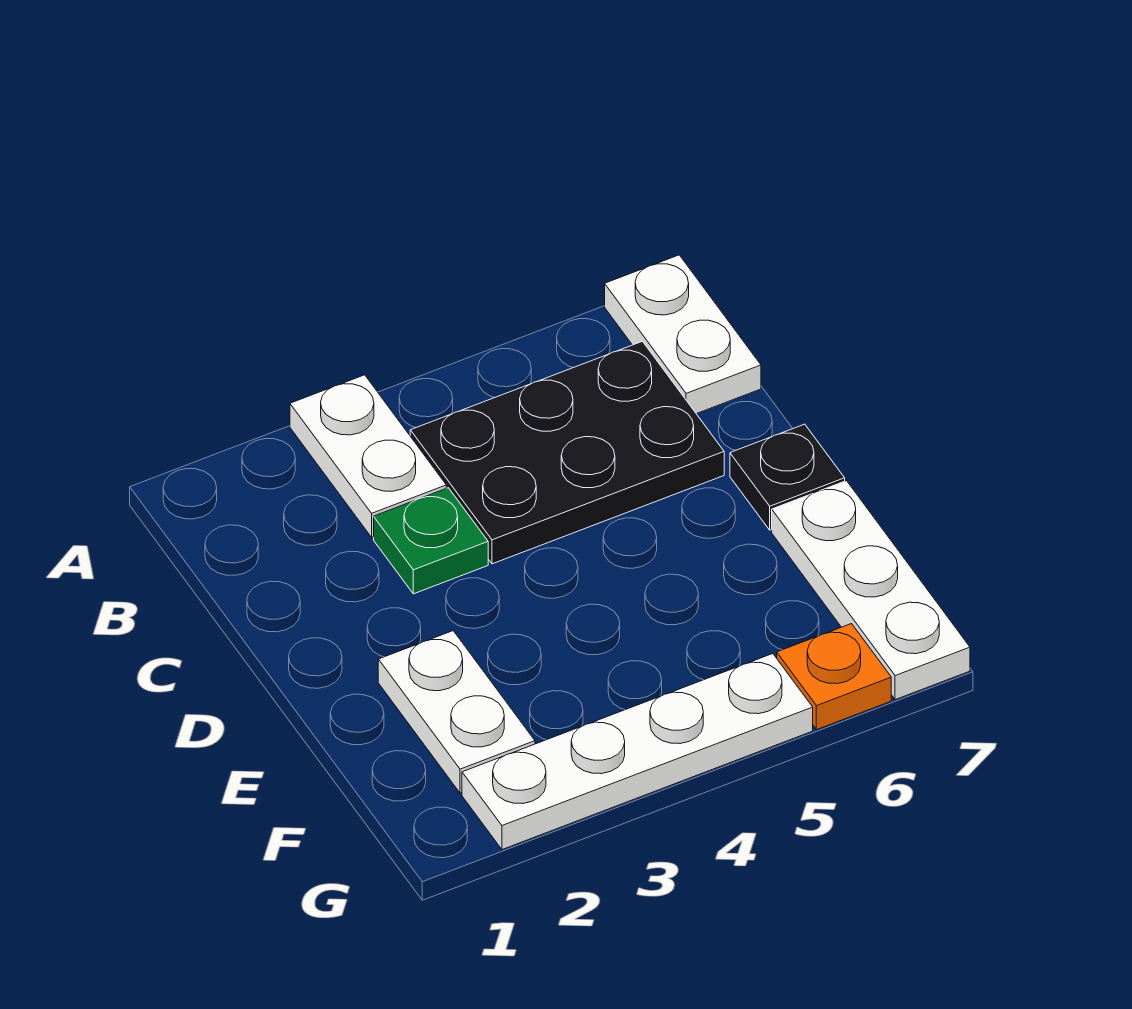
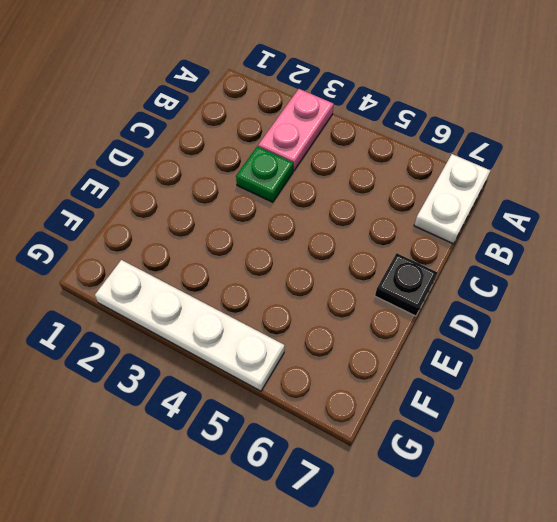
pink 1x2 plate [258,89,334,171] -> white 1x2 plate [290,375,446,537]
none -> black 2x3 plate [410,341,724,564]
none -> white 1x2 plate [378,631,535,793]

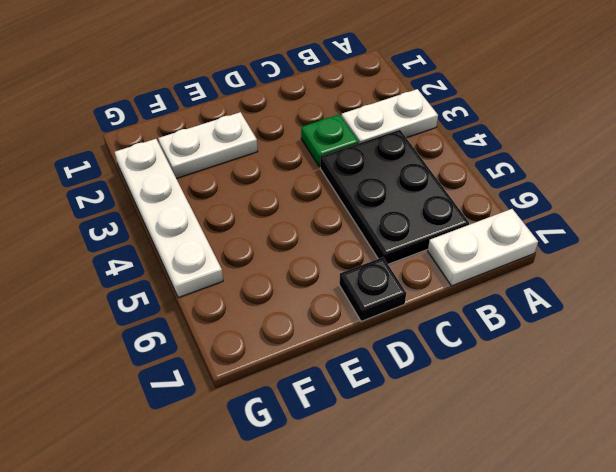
none -> white 1x3 plate [772,481,970,700]
none -> orange 1x1 plate [777,624,891,730]

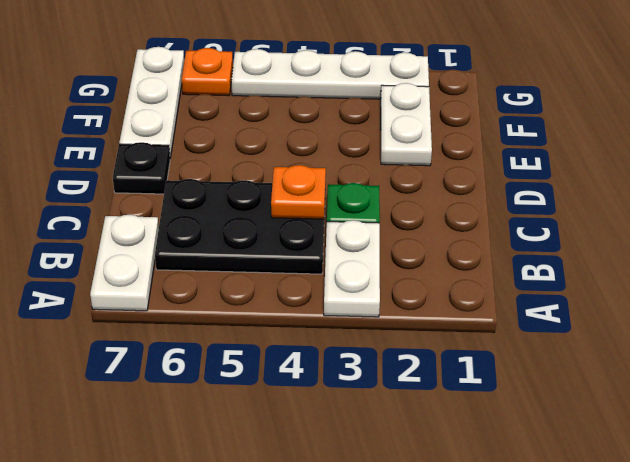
orange 1x1 plate [271,165,326,219] -> none

